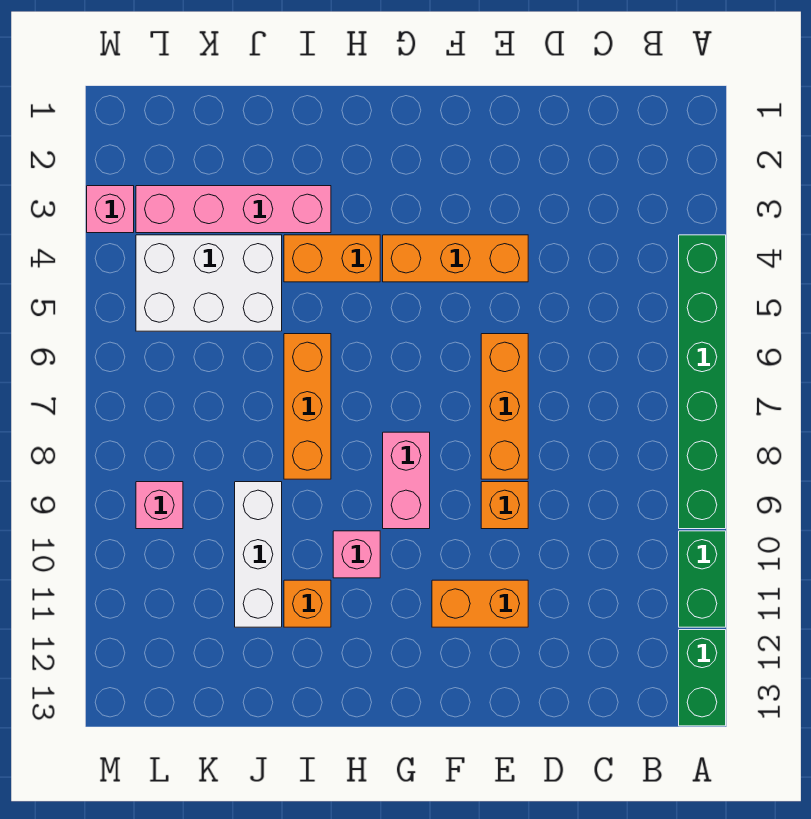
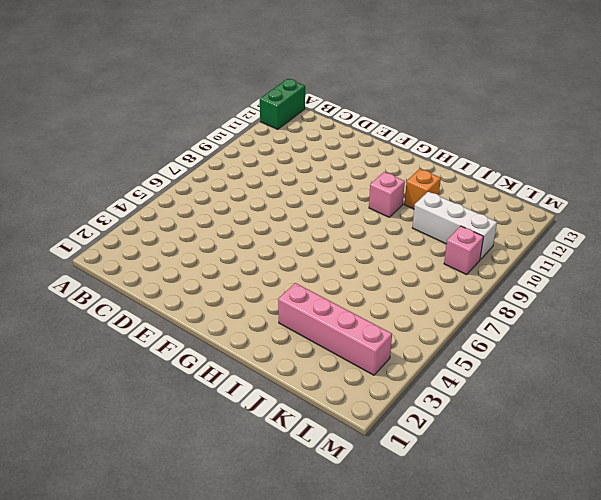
white 1x3 brick [412,191,497,260] -> white 1x3 brick turned to [235,482,282,627]
none -> green 1x6 brick [679,235,726,529]
none -> green 1x2 brick [679,531,726,627]
none -> orange 1x3 brick [383,235,528,282]

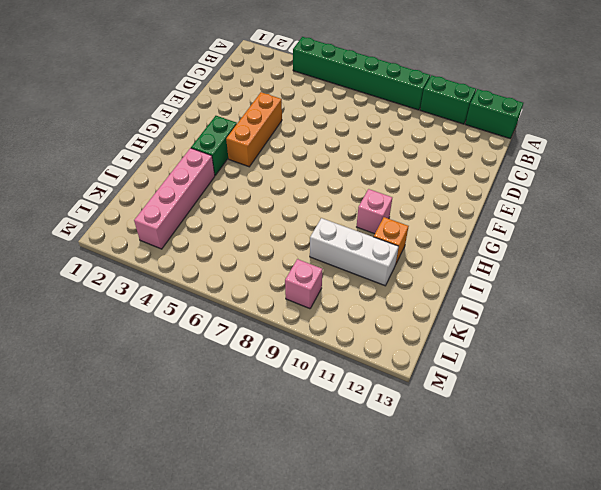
green 1x2 brick [191,116,237,175] -> none
none -> orange 1x3 brick [481,334,528,479]
none -> orange 1x1 brick [481,482,528,529]
none -> orange 1x2 brick [432,580,528,627]

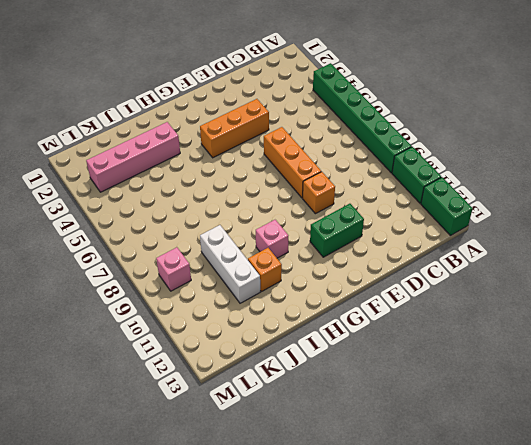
green 1x2 brick [310,204,364,257] -> orange 1x2 brick [432,580,528,627]
none -> pink 1x2 brick [383,432,430,529]
none -> orange 1x2 brick [284,235,380,282]
none -> orange 1x3 brick [284,334,331,479]

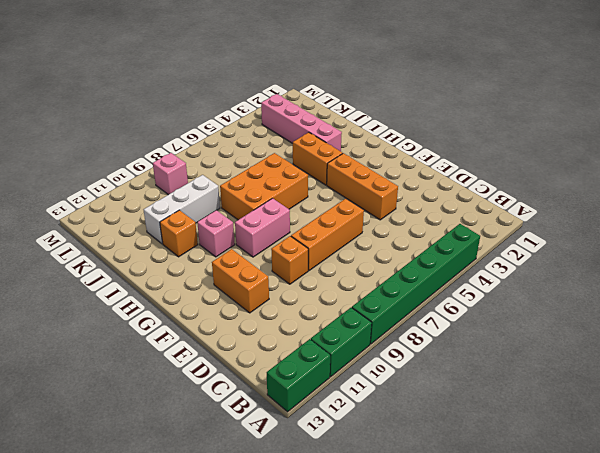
orange 2x3 brick [220,153,308,220] -> orange 1x3 brick [284,334,331,479]
none -> white 2x3 brick [136,235,282,331]
none -> pink 1x1 brick [87,186,134,233]

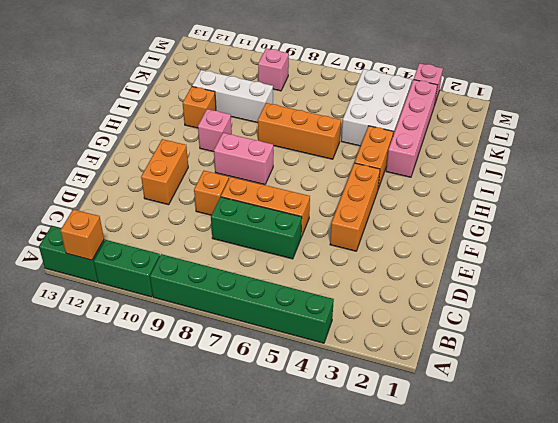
orange 1x1 brick [60,209,104,260] -> none
green 1x3 brick [211,197,302,259] -> none

